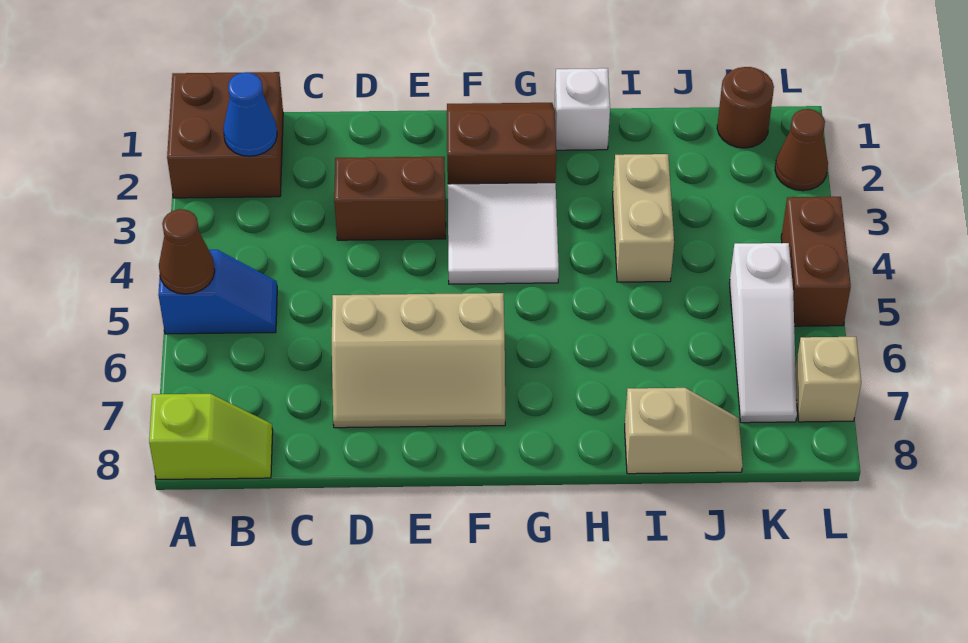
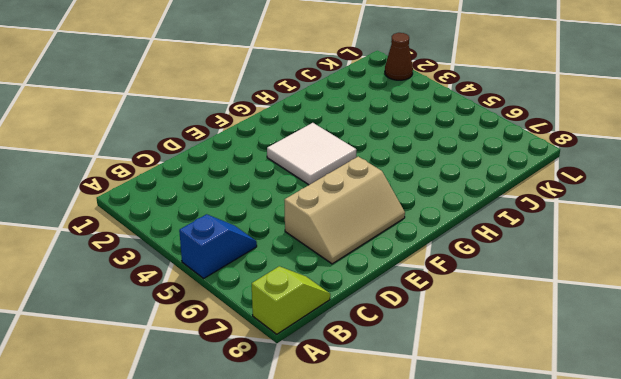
none -> brown 2x2 brick [167,72,283,198]
none -> brown 1x2 brick [334,157,446,240]
none -> brown 2x2 slope [447,103,556,184]

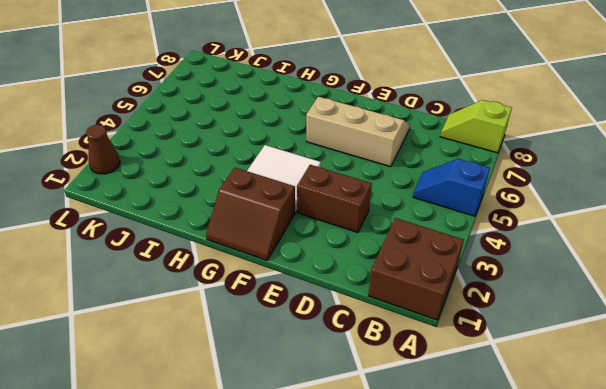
none -> white 1x1 brick [555,68,610,150]
none -> tan 1x2 brick [613,154,674,282]
none -> tan 1x2 slope [625,388,743,474]

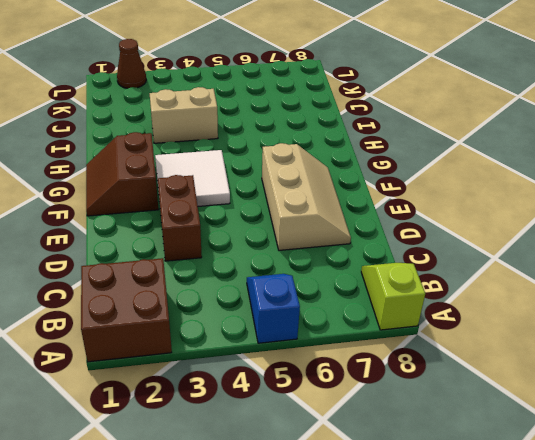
none -> white 1x1 brick [555,68,610,150]
none -> tan 1x2 slope [625,388,743,474]
none -> brown 1x1 round brick [717,67,774,148]

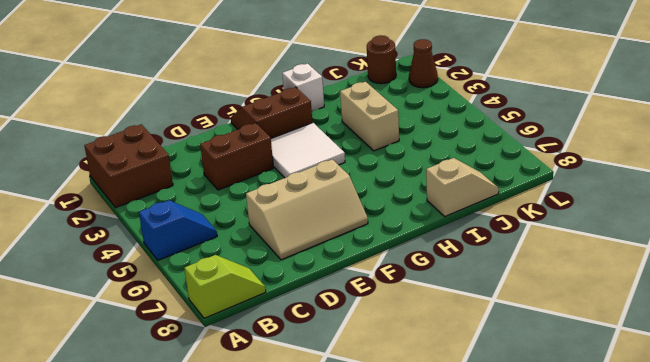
none -> white 1x3 slope [729,243,797,423]
none -> brown 1x2 brick [781,197,851,326]
none -> tan 1x1 brick [796,337,861,422]

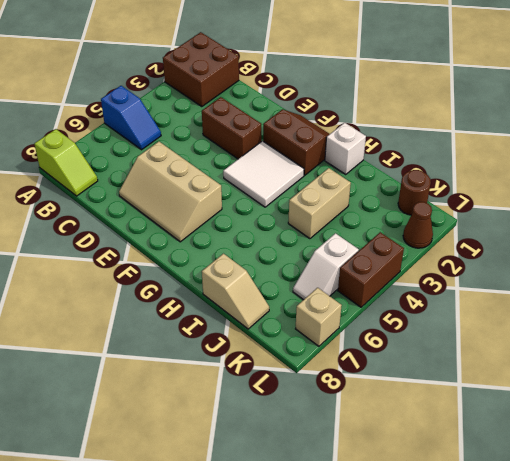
white 1x2 slope [293,233,359,300] -> white 1x3 slope [729,243,797,423]
none -> brown 1x1 cone [159,209,215,294]
none -> blue 1x1 cone [223,73,277,156]

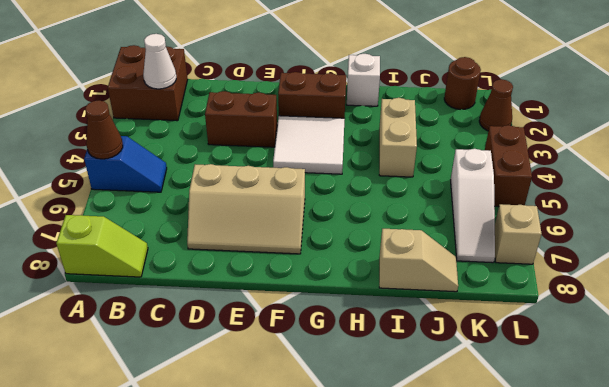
white 1x1 cone [143,34,176,89] -> blue 1x1 cone [223,73,277,156]

